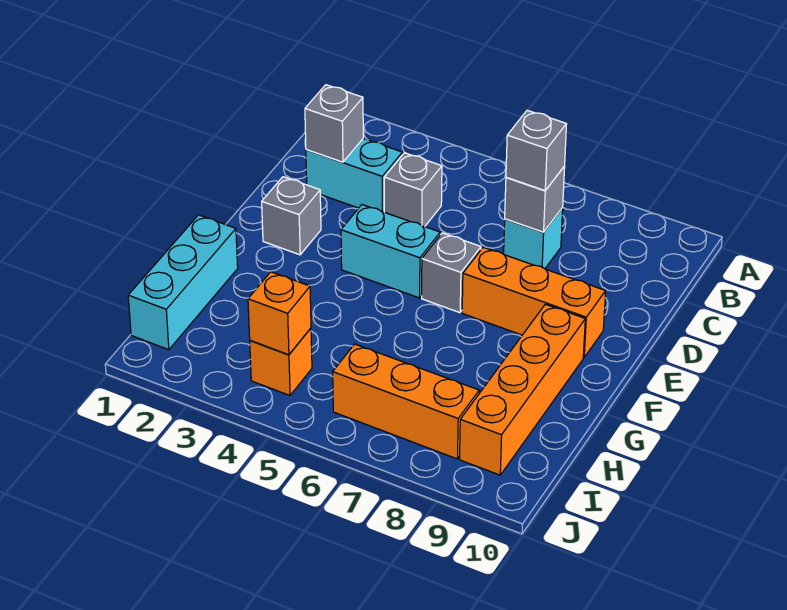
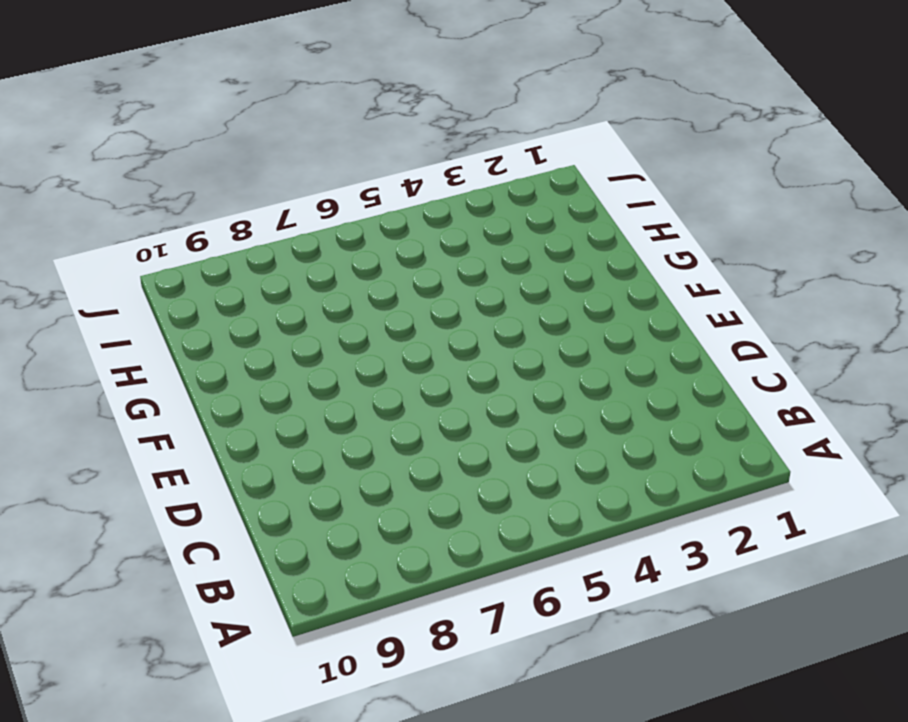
none -> cyan 1x2 brick [306,139,402,212]
none -> grey 1x1 brick [384,153,442,227]
none -> cyan 1x1 brick [504,208,563,269]

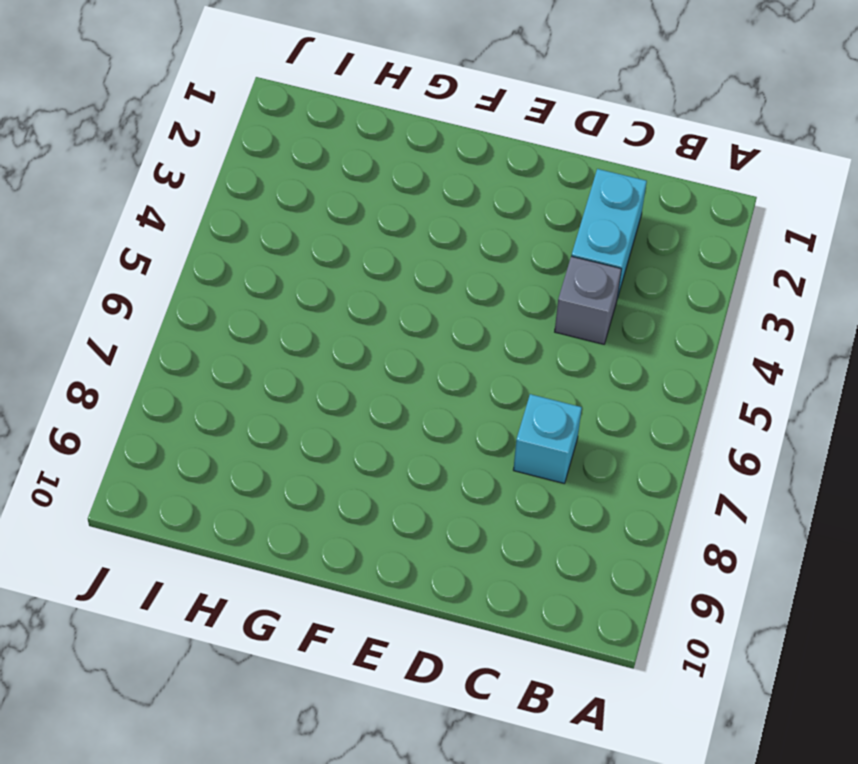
none -> grey 1x1 brick [262,177,321,255]
none -> cyan 1x2 brick [341,205,440,298]
none -> grey 1x1 brick [422,233,481,313]

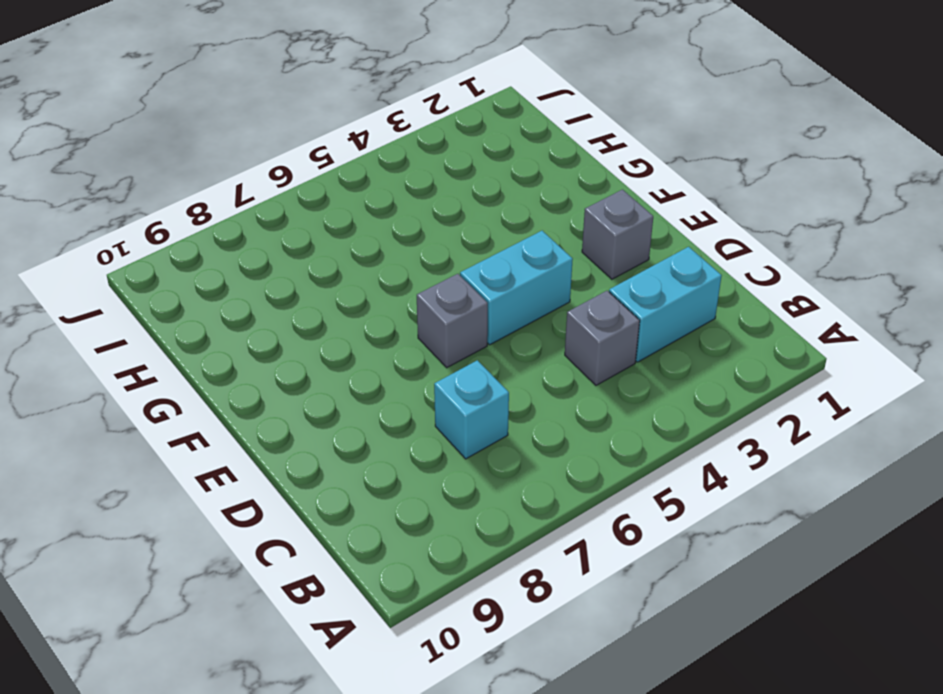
none -> orange 1x3 brick [462,247,606,357]
none -> orange 1x4 brick [460,304,585,475]
none -> cyan 1x3 brick [128,215,238,350]

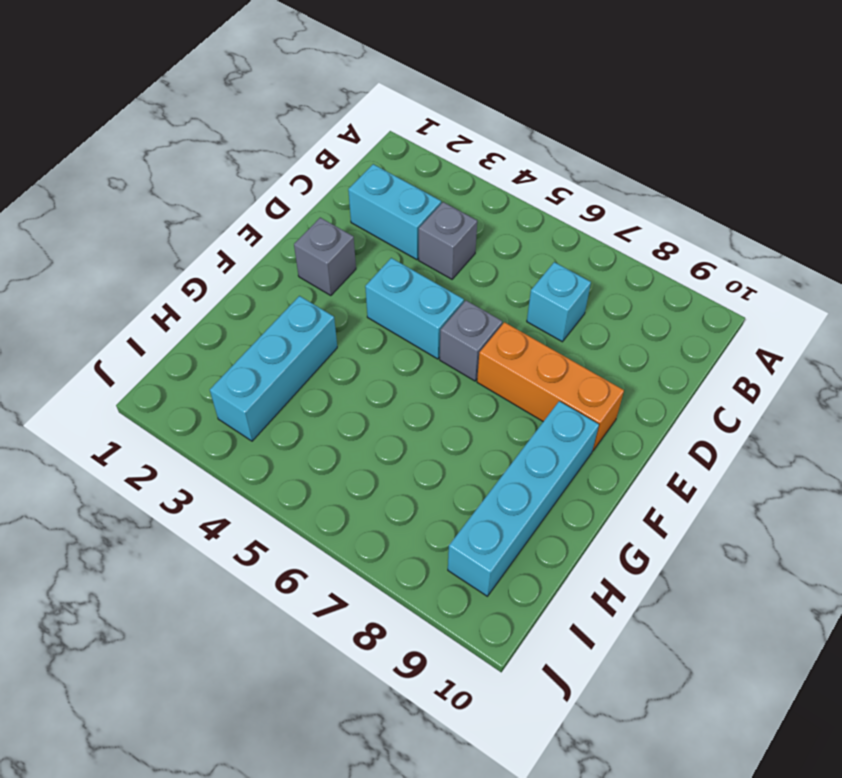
cyan 1x4 brick [448,401,599,596] -> orange 1x4 brick [460,304,585,475]
cyan 1x3 brick [210,296,337,441] -> cyan 1x3 brick moved to [128,215,238,350]
none -> orange 1x1 brick [250,328,312,395]
none -> orange 1x3 brick [333,344,479,459]
none -> grey 1x1 brick [305,85,363,162]

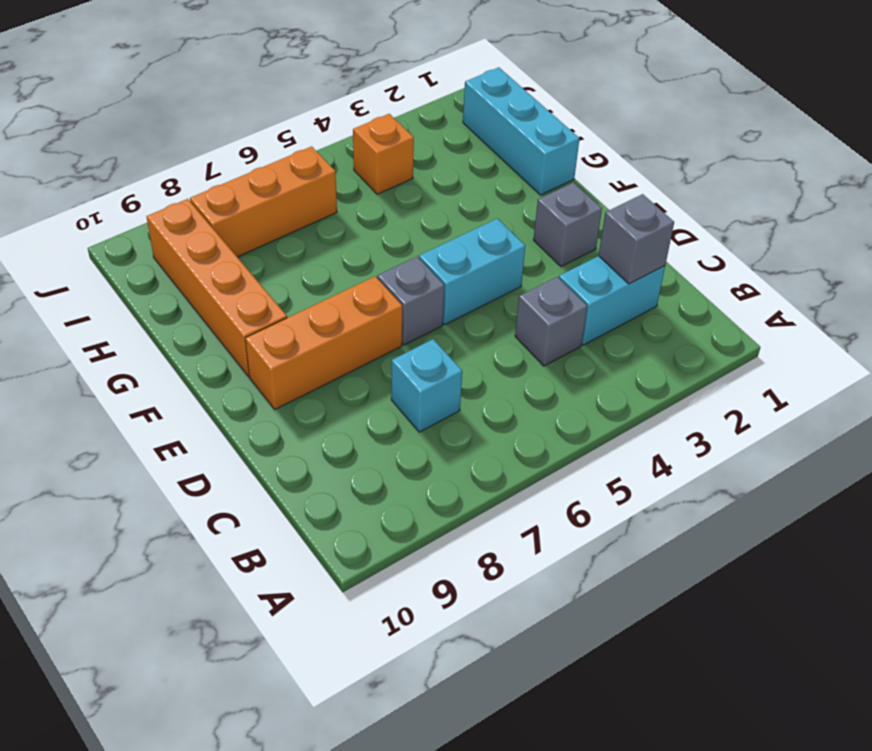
none -> grey 1x1 brick [505,166,565,232]
none -> orange 1x1 brick [248,272,311,355]
none -> grey 1x1 brick [506,110,567,190]

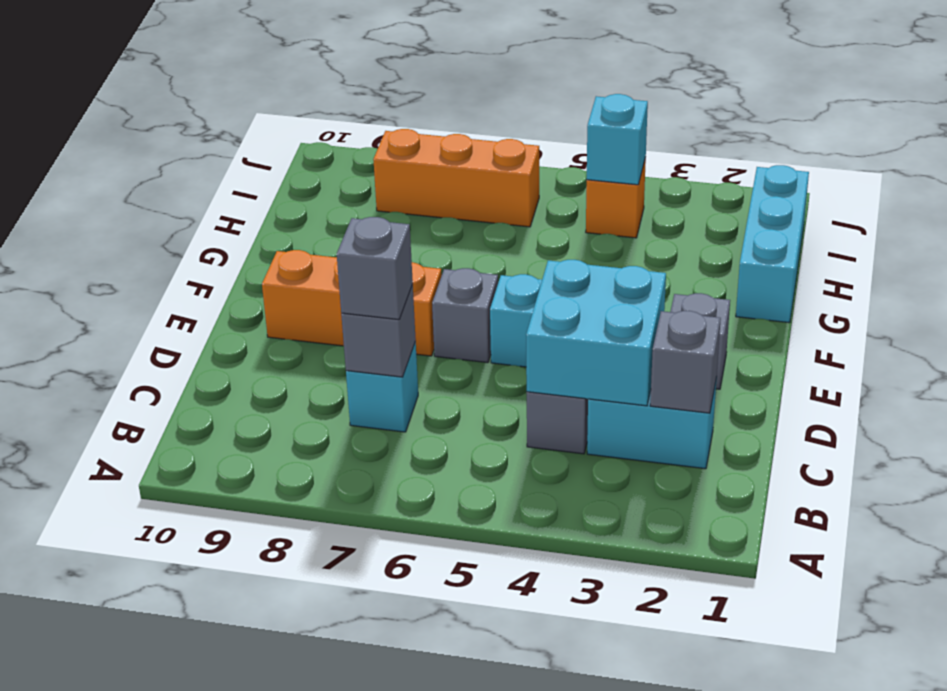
cyan 2x2 brick [526,260,666,406] -> none
cyan 1x1 brick [587,94,648,185] -> orange 1x1 brick [248,272,311,355]
none -> orange 1x4 brick [460,304,585,475]

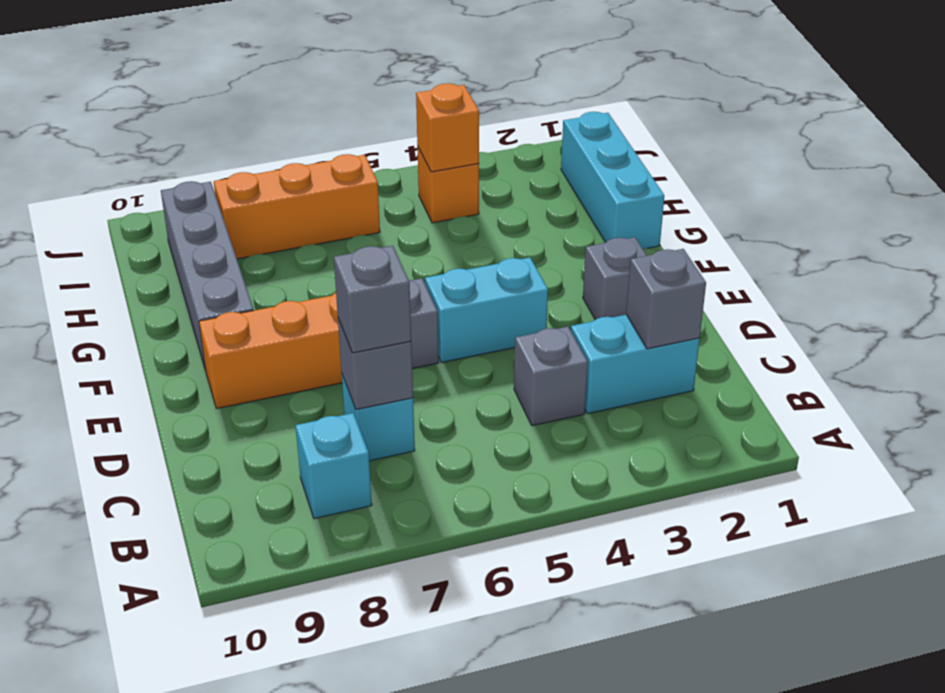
cyan 1x1 brick [295,413,372,519] -> none
grey 1x4 brick [161,181,254,370] -> orange 1x4 brick [460,304,585,475]

